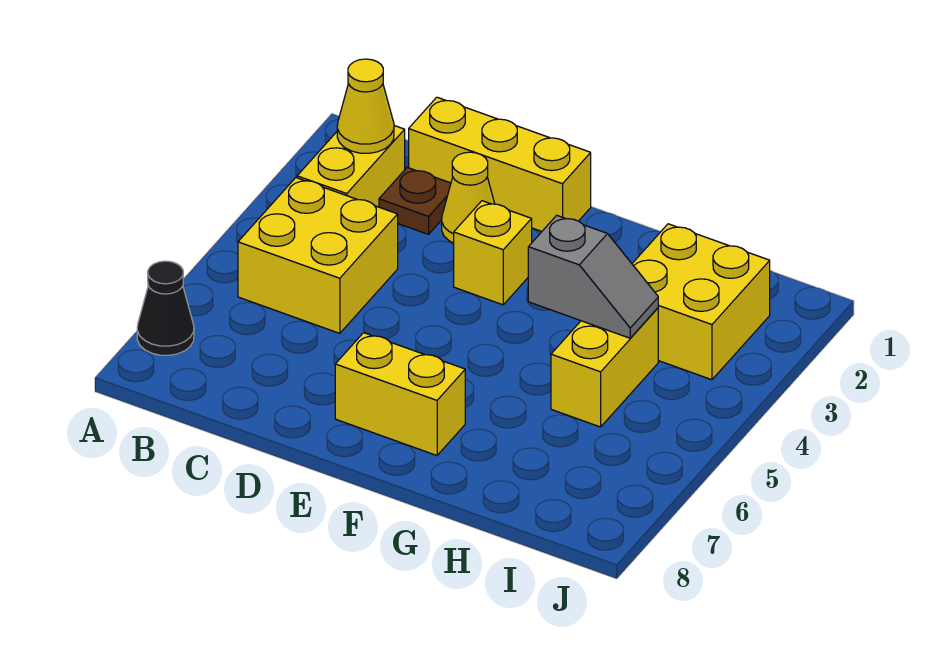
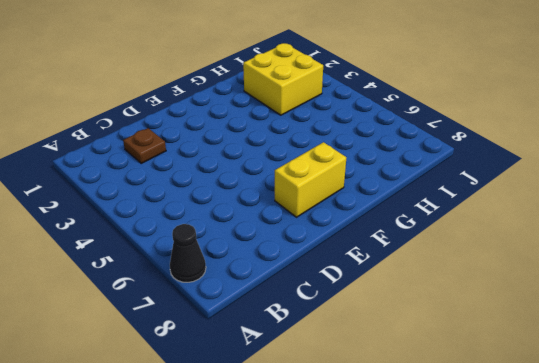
none -> yellow 1x2 brick [297,126,405,207]
none -> yellow 2x2 brick [238,178,398,333]
none -> yellow 1x3 brick [409,97,591,231]

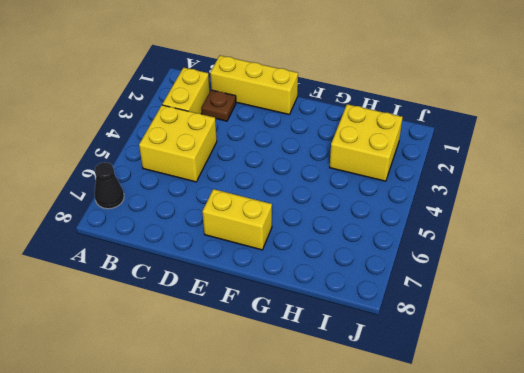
none -> yellow 1x1 cone [442,152,495,243]
none -> yellow 1x1 brick [454,201,532,305]
none -> yellow 1x2 brick [551,308,658,427]

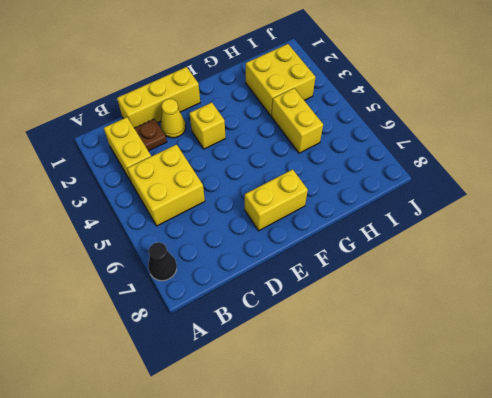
none -> yellow 1x1 cone [337,59,394,153]
none -> grey 1x2 slope [528,215,658,338]

